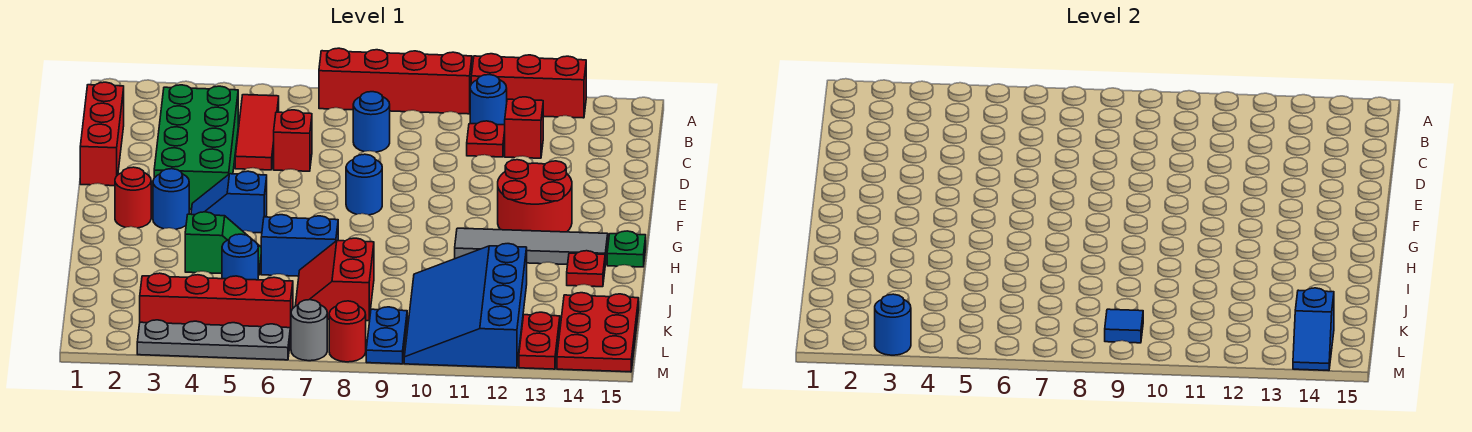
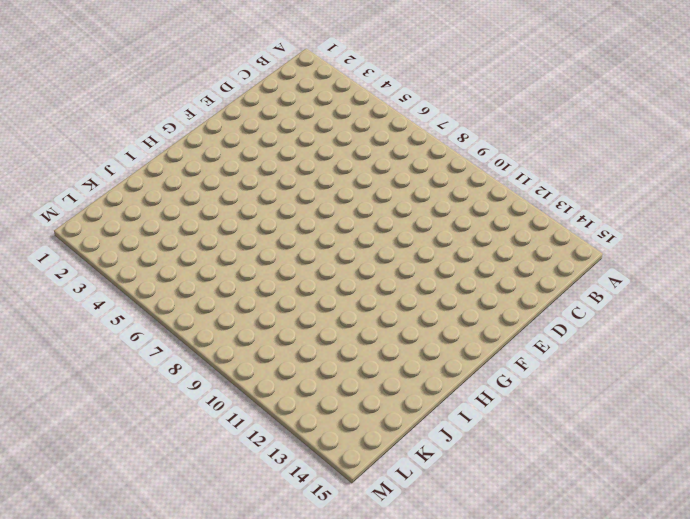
none -> red 1x4 brick [319,48,472,114]
none -> red 1x3 brick [471,54,586,118]
none -> red 1x3 tile [235,95,279,170]
none -> blue 1x1 round brick [470,75,507,125]

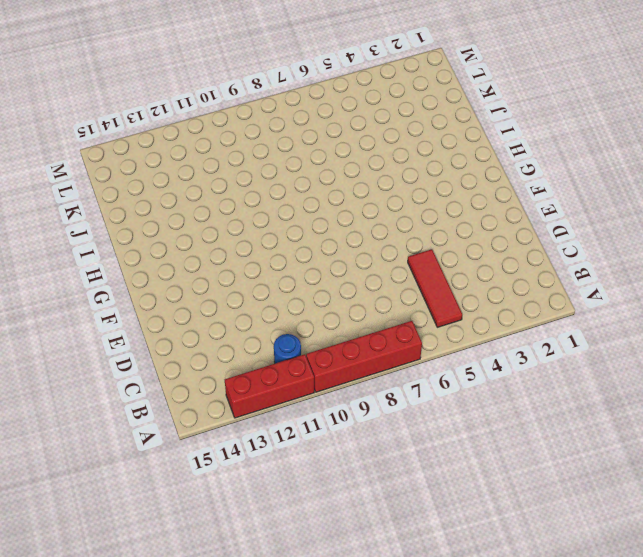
none -> red 1x3 brick [80,82,124,186]
none -> green 2x4 brick [154,85,238,209]
none -> blue 1x1 round brick [353,92,390,152]
none -> red 1x1 plate [467,121,505,157]

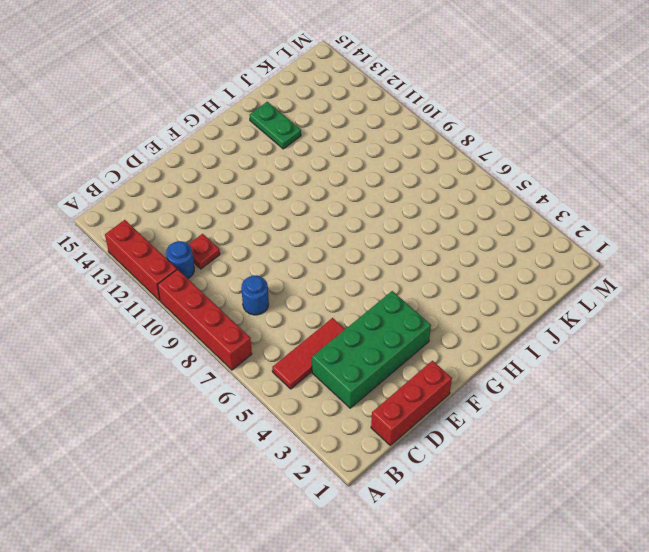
green 1x2 plate [250,102,301,149] -> red 1x1 plate [567,251,605,287]
none -> red 1x1 brick [505,97,543,158]
none -> red 1x1 brick [274,110,312,171]
none -> blue 1x1 round brick [346,154,382,215]
none -> red 2x2 round brick [498,160,572,232]

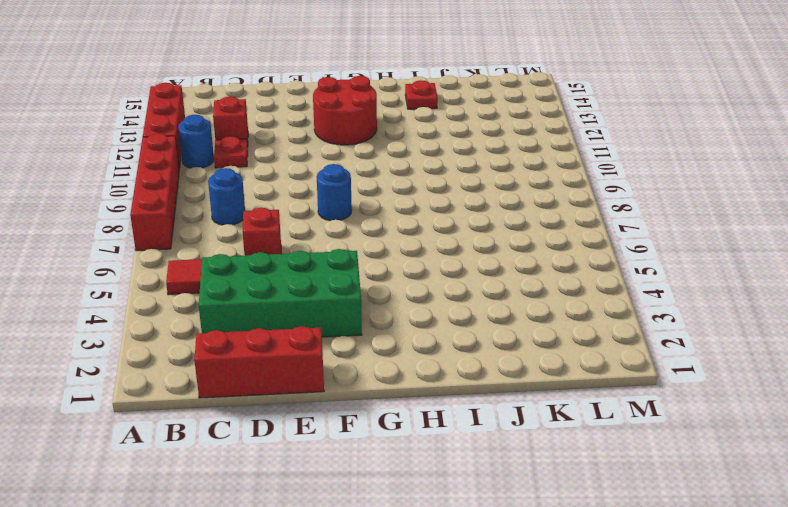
none -> red 1x1 round brick [115,167,151,228]
none -> blue 1x1 round brick [153,169,189,229]
none -> blue 1x2 slope [191,171,267,233]
none -> grey 1x4 tile [455,228,608,265]

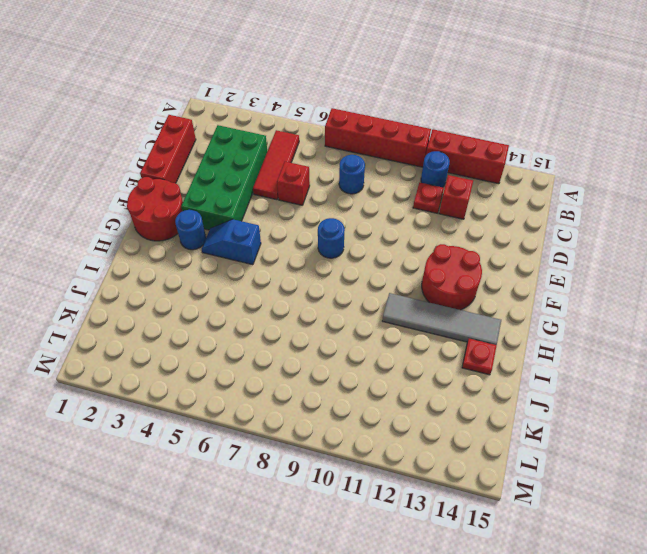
red 2x2 round brick [127,177,183,241] -> red 1x1 round brick [115,167,151,228]
none -> green 1x1 plate [607,231,646,267]
none -> green 1x2 slope [185,212,261,275]
none -> blue 1x2 brick [261,215,338,276]
none -> blue 1x1 round brick [222,234,258,280]

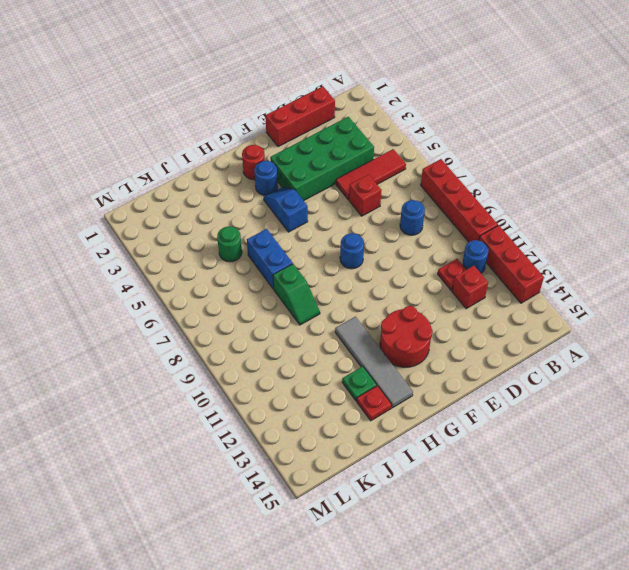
green 1x2 slope [273,264,320,325] -> green 1x2 slope moved to [185,212,261,275]
green 1x1 plate [342,366,377,401] -> green 1x1 plate moved to [607,231,646,267]
green 1x1 round brick [217,226,242,262] -> blue 1x1 round brick [222,234,258,280]
none -> red 2x2 slope [295,238,374,321]
none -> blue 3x4 slope [404,244,527,368]
none -> red 2x3 plate [557,293,639,372]
none -> red 1x4 brick [140,273,293,339]

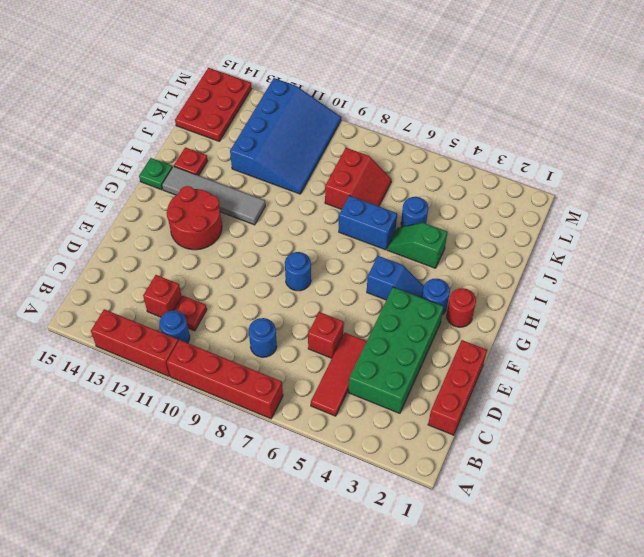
none -> red 1x4 brick [140,273,293,339]
none -> blue 1x2 plate [366,307,407,364]
none -> red 1x2 plate [519,312,560,369]
none -> grey 1x4 plate [137,320,290,360]

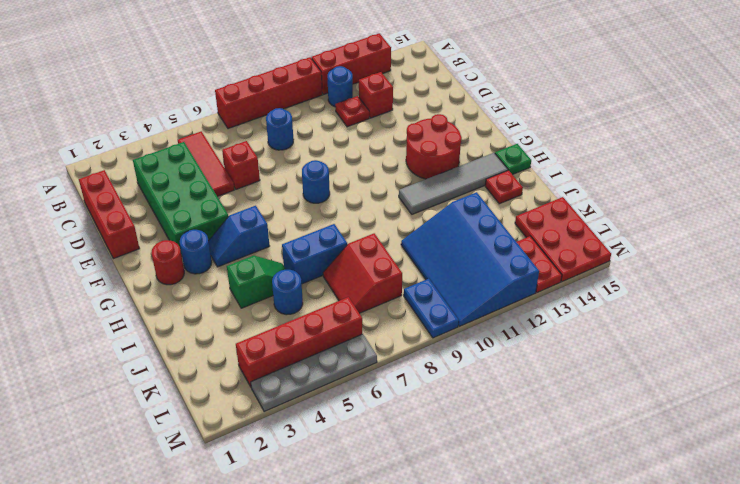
none -> grey 1x1 round brick [291,300,327,361]
none -> red 1x1 round brick [329,301,366,362]
none -> blue 1x1 tile [1105,309,1143,343]
none -> blue 1x2 slope [1293,288,1334,371]

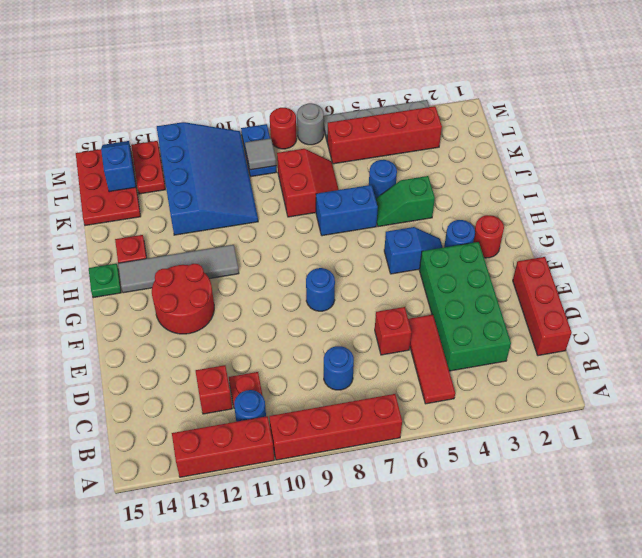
grey 1x1 tile [245,138,276,170] -> blue 1x1 tile [1105,309,1143,343]
none -> blue 1x1 round brick [875,294,911,355]

